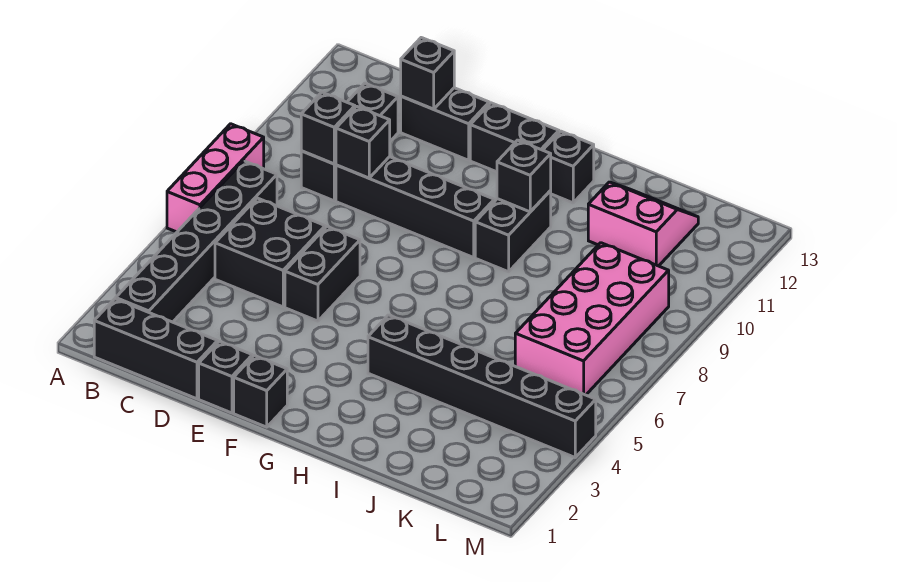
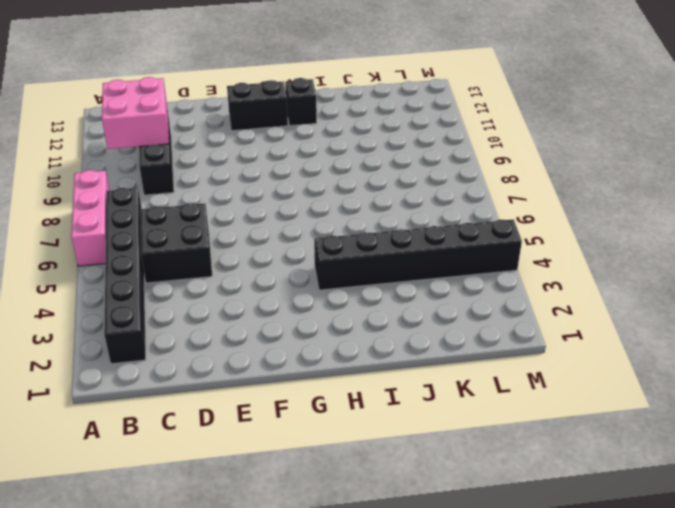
pink 2x2 brick [102,77,169,149] -> none
none -> black 1x3 brick [94,299,218,399]
none -> black 1x4 brick [336,157,494,258]
none -> black 1x2 brick [401,88,489,160]

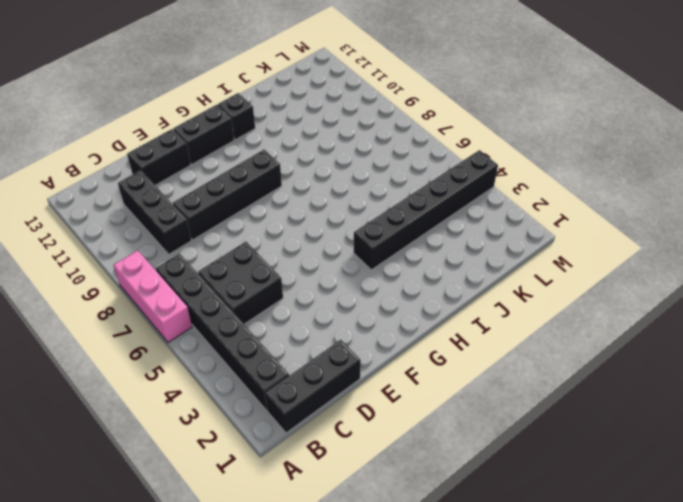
none -> black 1x1 brick [199,341,252,413]
none -> black 1x2 brick [285,227,360,321]
none -> black 1x1 brick [234,356,287,427]

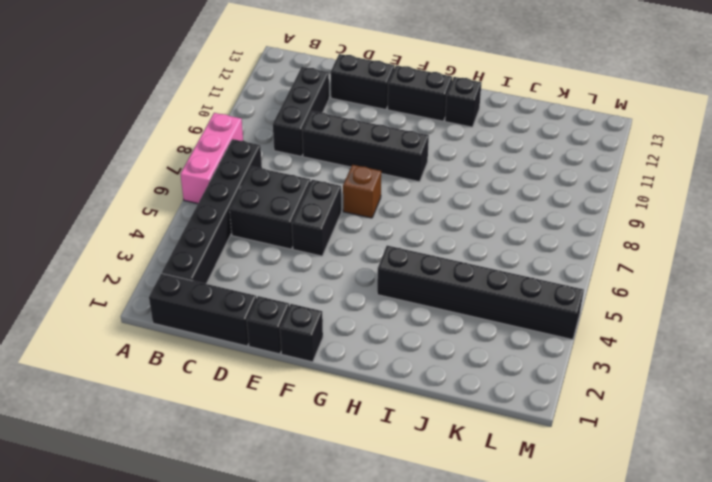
brown 1x1 brick [343,165,381,218] -> none
none -> black 1x2 brick [475,191,551,272]
none -> pink 2x2 slope [588,182,698,266]
none -> pink 2x4 brick [515,243,669,395]

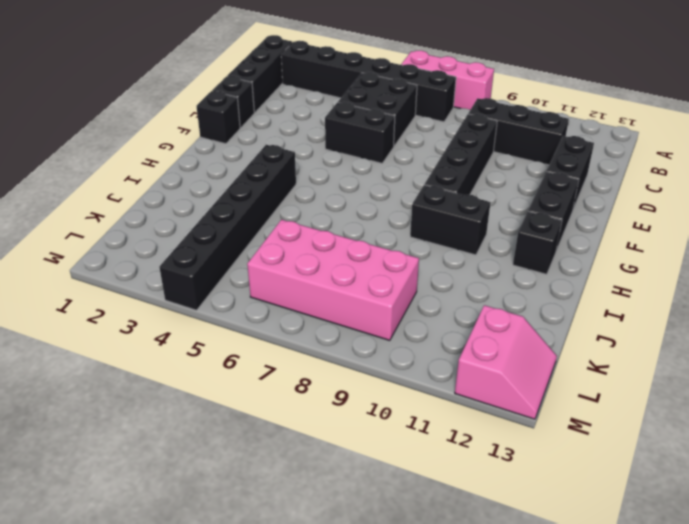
pink 2x2 slope [455,305,557,419] -> pink 2x2 slope moved to [588,182,698,266]
none -> black 1x1 brick [301,92,355,164]
none -> black 1x1 brick [336,106,390,178]
none -> black 1x1 brick [401,38,454,109]

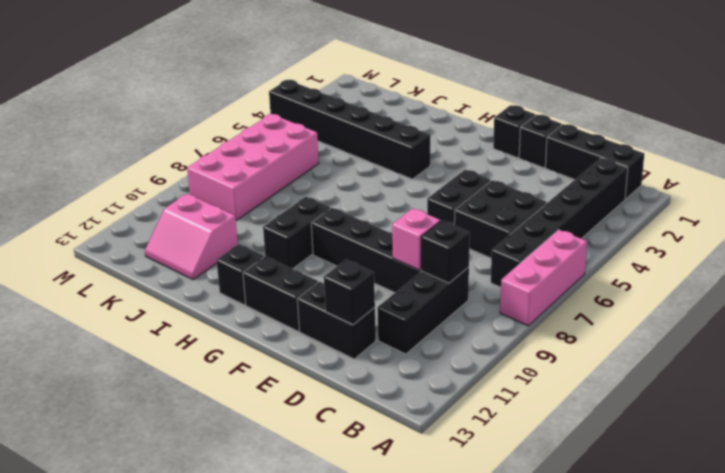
pink 1x1 brick [392,208,440,270] -> black 1x1 brick [336,106,390,178]
none -> black 1x1 brick [497,140,551,212]

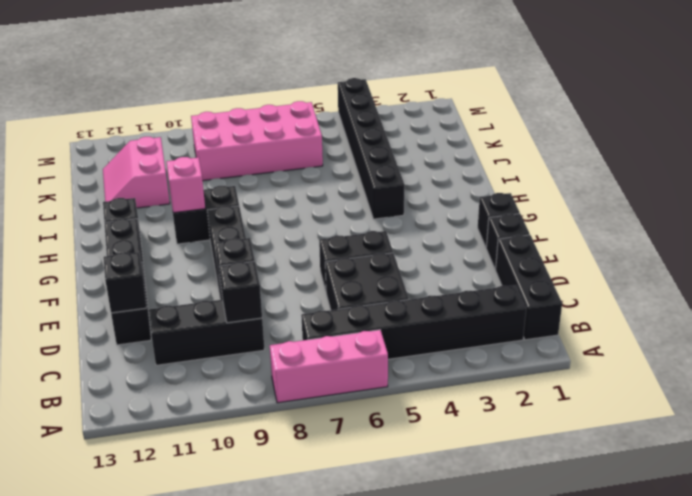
pink 1x1 brick [166,157,205,213] -> black 1x1 brick [497,140,551,212]

